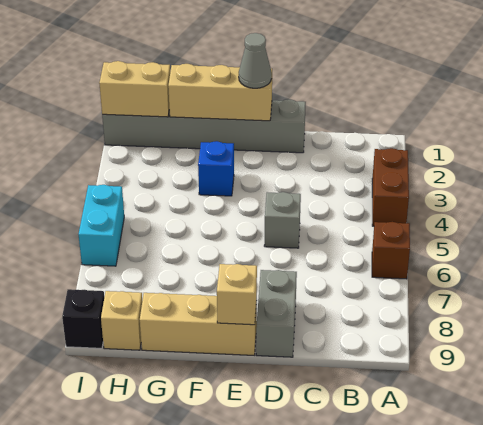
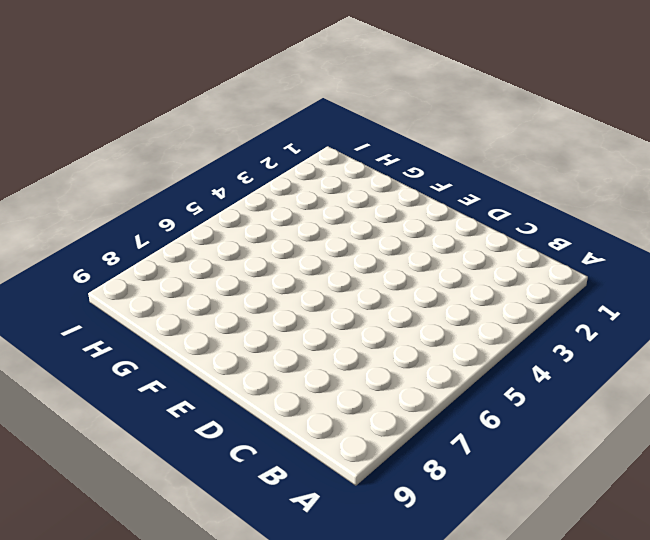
none -> brown 1x2 brick [372,148,409,226]
none -> brown 1x1 brick [372,222,410,279]
none -> grey 1x6 brick [102,99,306,153]

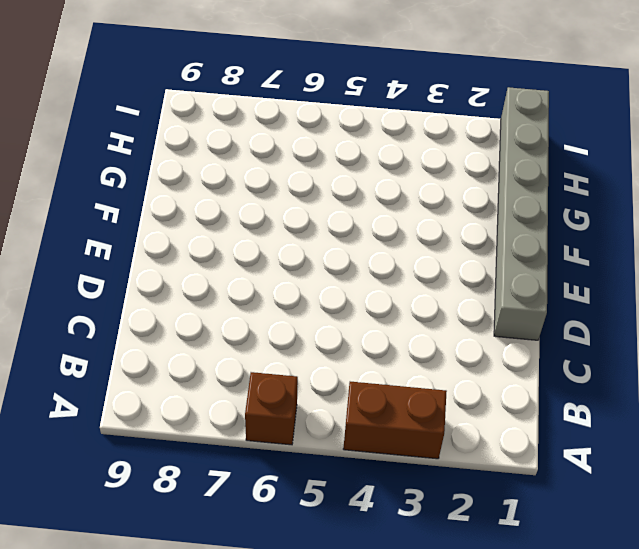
none -> grey 1x1 brick [264,192,301,248]
none -> grey 1x2 brick [256,270,297,357]
none -> tan 1x3 brick [140,293,257,355]

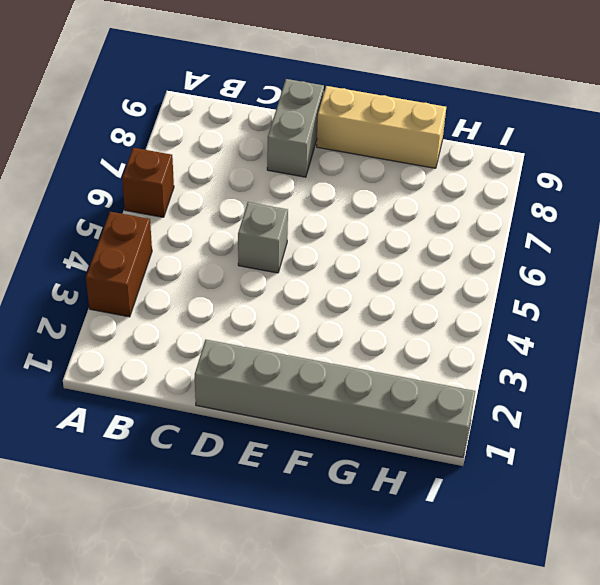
none -> blue 1x1 brick [198,141,234,196]
none -> tan 1x1 brick [101,291,142,350]
none -> cyan 1x2 brick [79,185,124,266]

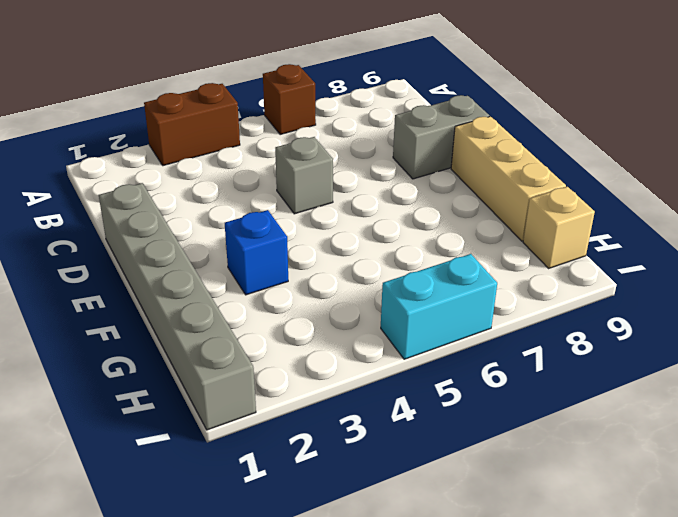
none -> black 1x1 brick [62,289,104,348]
none -> tan 1x3 brick [168,64,272,121]
none -> tan 1x1 brick [217,264,257,325]

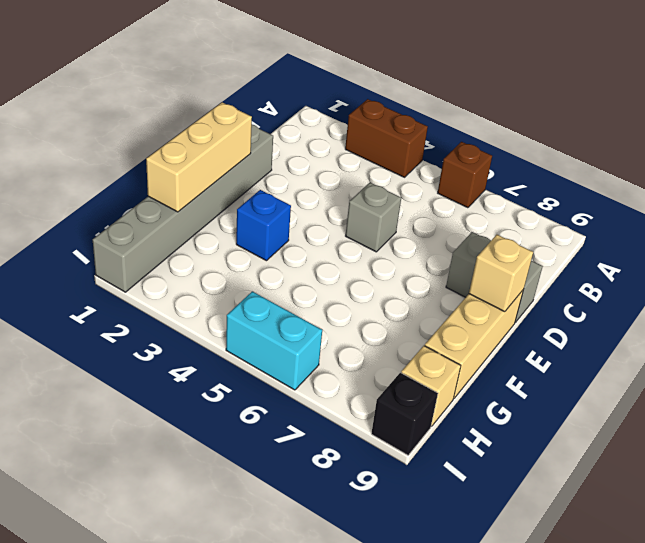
none -> tan 1x2 brick [99,61,170,117]
none -> grey 1x1 cone [239,33,272,88]

